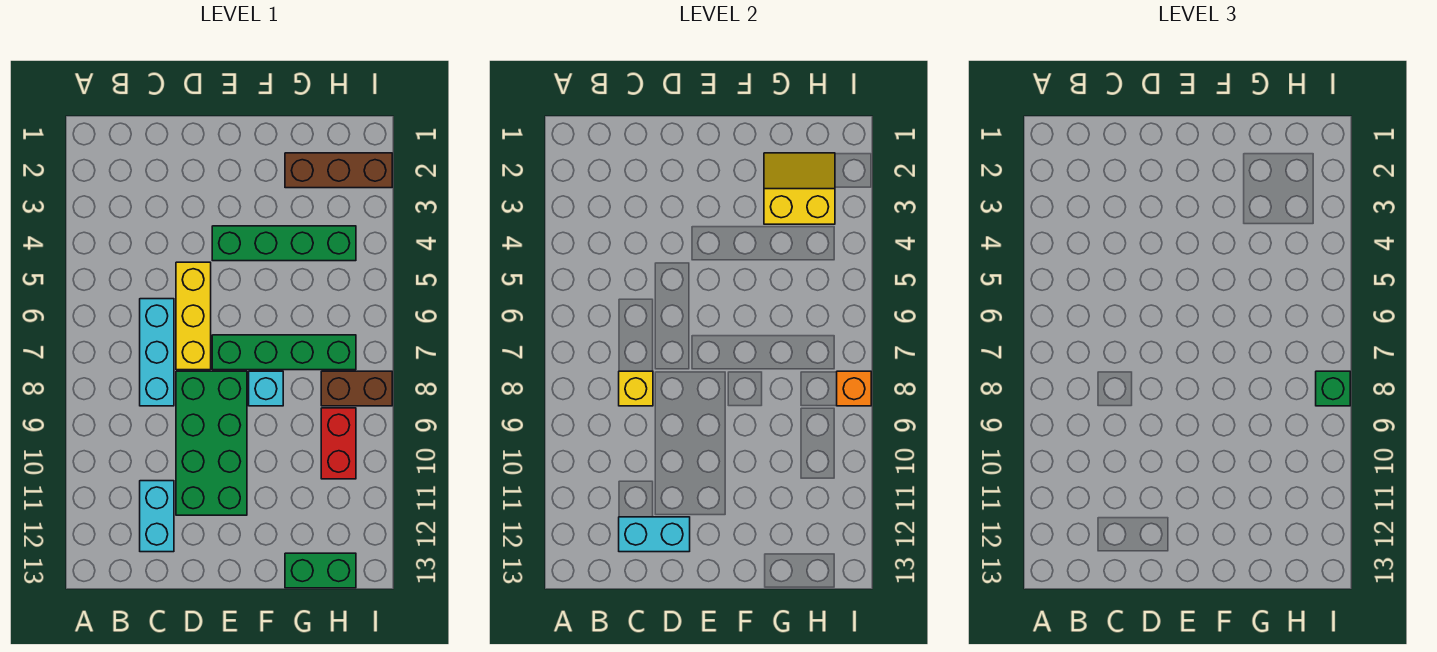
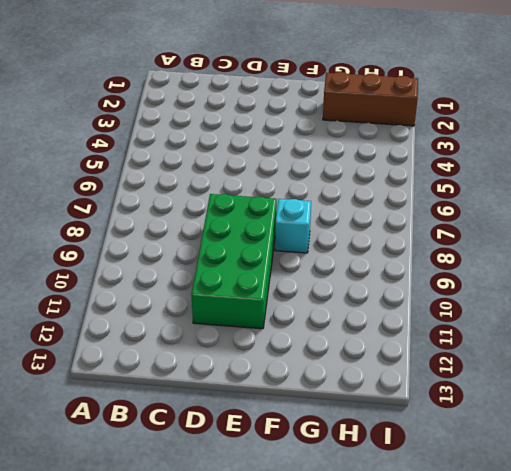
none -> cyan 1x3 brick [140,299,174,406]
none -> cyan 1x2 brick [140,481,174,552]
none -> yellow 1x3 brick [176,262,211,370]

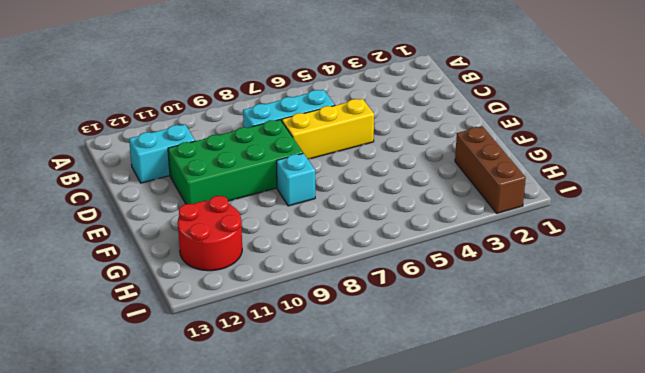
red 2x2 round brick [178,196,242,271] -> none
none -> green 1x4 brick [212,226,356,261]
none -> green 1x4 brick [212,335,356,370]
none -> green 1x2 brick [285,553,356,588]

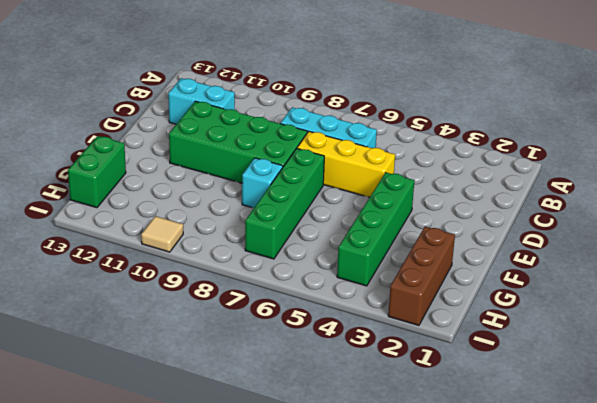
tan 1x1 tile [141,216,183,252] -> none
none -> brown 1x2 brick [321,371,392,406]
none -> red 1x2 brick [321,408,356,479]
none -> yellow 1x1 brick [619,371,653,406]

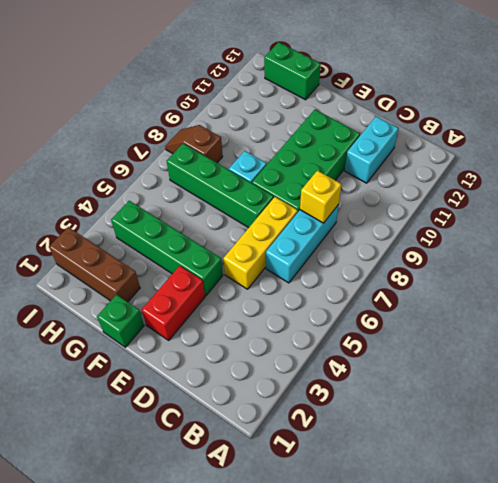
red 1x2 brick [142,266,205,340] -> red 1x2 brick moved to [321,408,356,479]
green 1x1 brick [97,295,144,347] -> green 1x1 brick moved to [1316,371,1350,406]
brown 1x2 slope [165,125,223,163] -> brown 1x2 brick [321,371,392,406]
none -> cyan 1x2 brick [619,517,690,552]
none -> yellow 2x2 slope [764,153,835,224]
none -> orange 1x1 brick [837,371,871,406]

